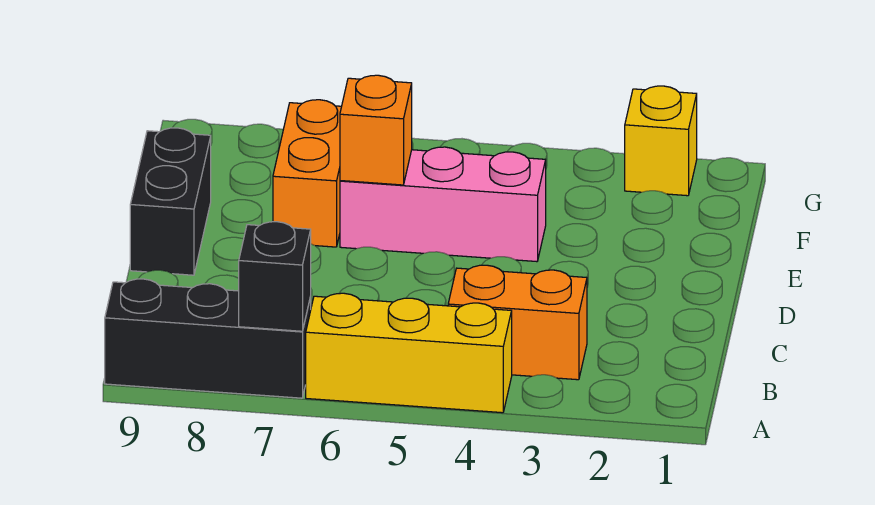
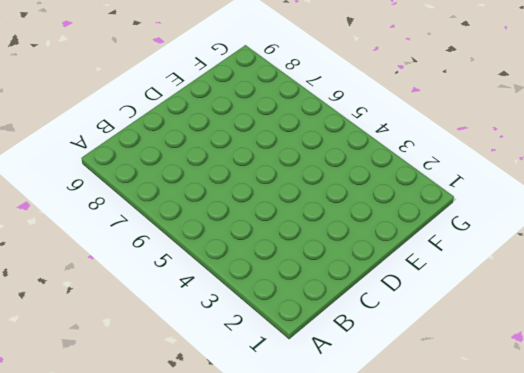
none -> yellow 1x3 brick [306,293,512,413]
none -> black 1x3 brick [105,279,311,398]

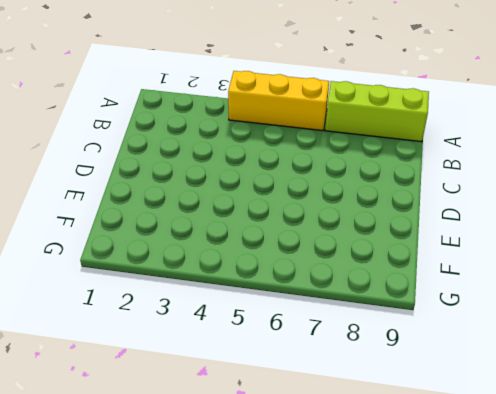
lime 1x3 brick [325,81,429,142] -> black 1x3 brick [105,279,311,398]
none -> orange 1x2 brick [448,265,587,380]
none -> black 1x2 brick [130,128,211,275]

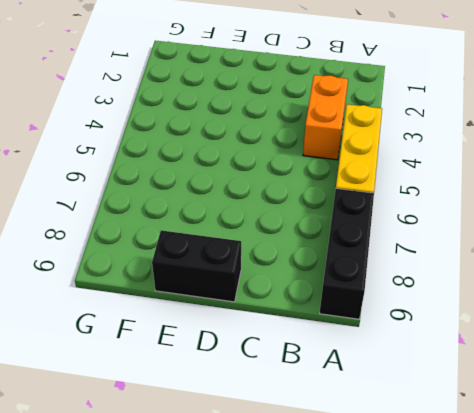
none -> pink 1x3 brick [340,147,546,262]
none -> orange 1x2 brick [273,100,342,247]

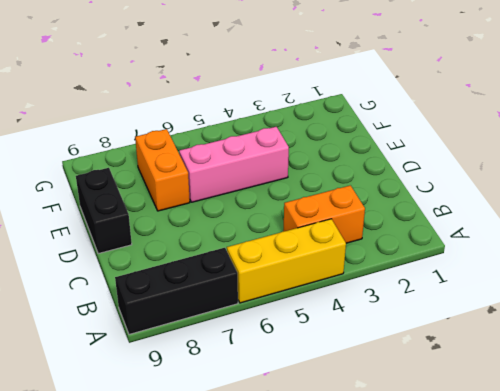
none -> yellow 1x1 brick [625,86,697,196]
none -> black 1x1 brick [239,222,311,331]

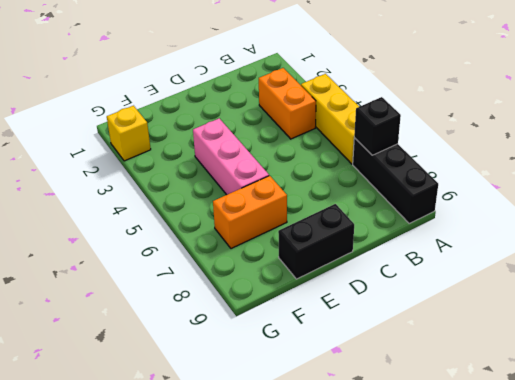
none -> orange 1x1 brick [340,75,412,185]

